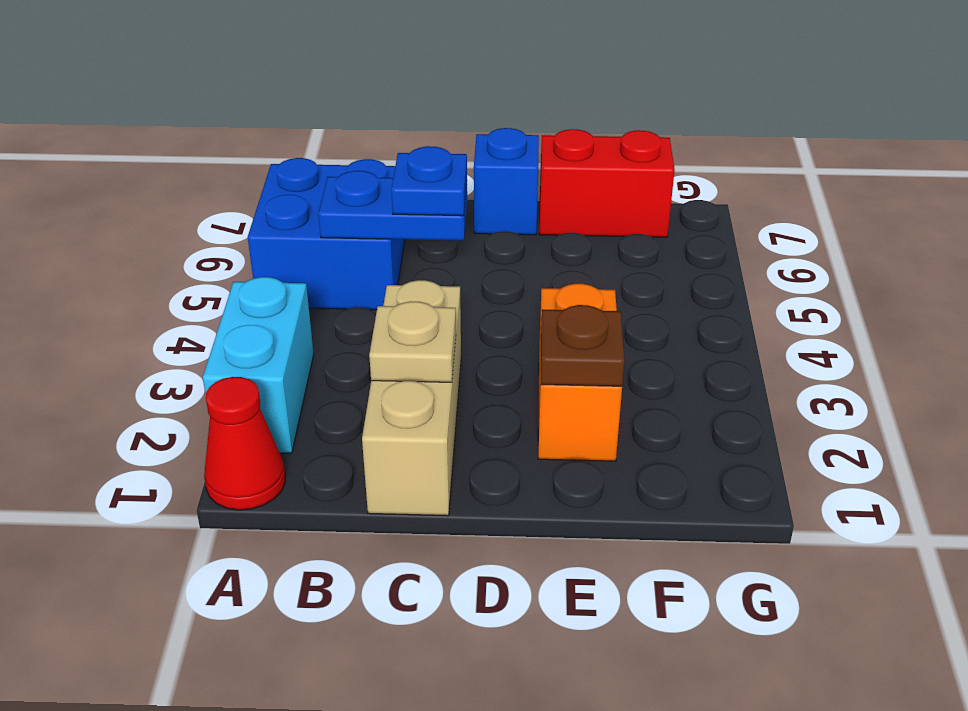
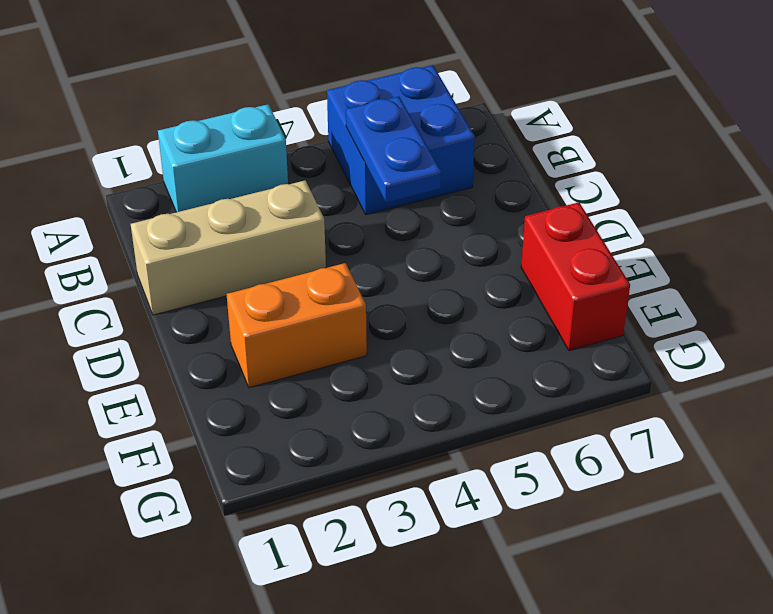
none -> red 1x1 cone [204,377,285,510]
none -> blue 1x1 brick [474,128,539,235]

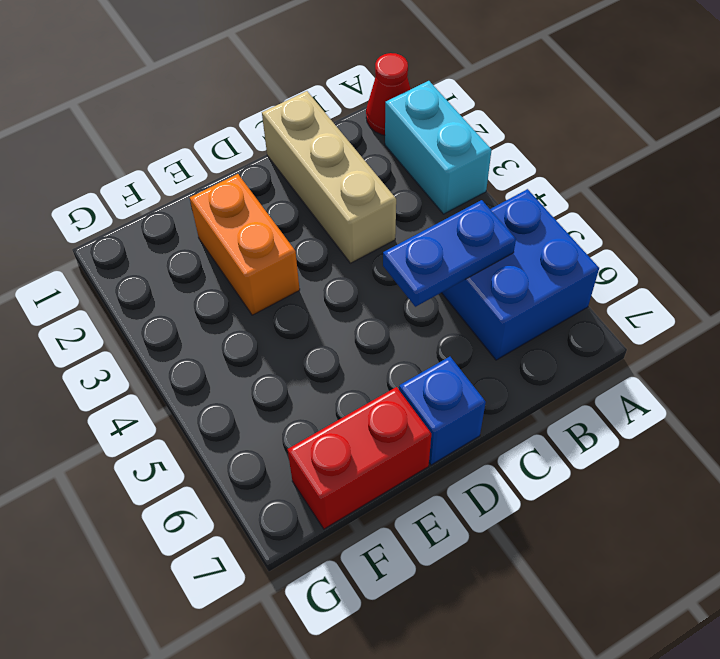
none -> tan 1x1 plate [369,301,456,382]
none -> brown 1x1 plate [541,305,625,386]

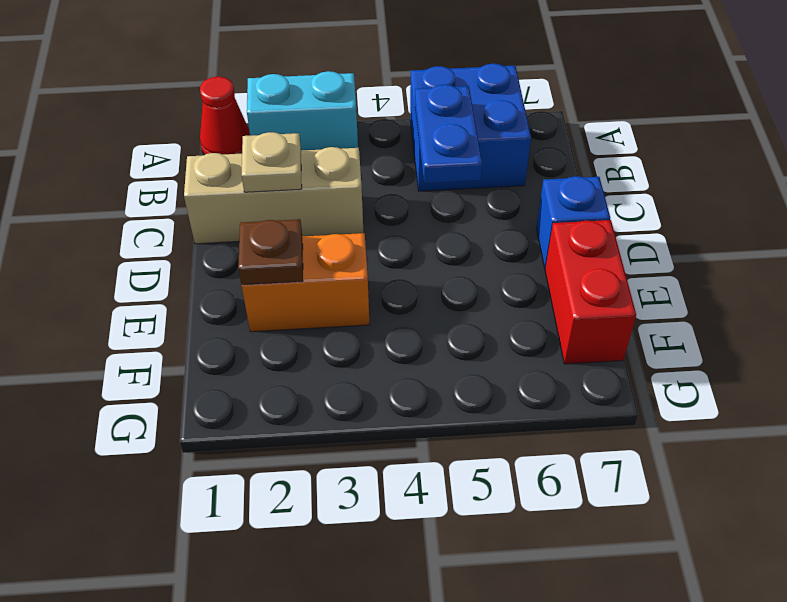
none -> blue 1x1 plate [391,146,467,216]

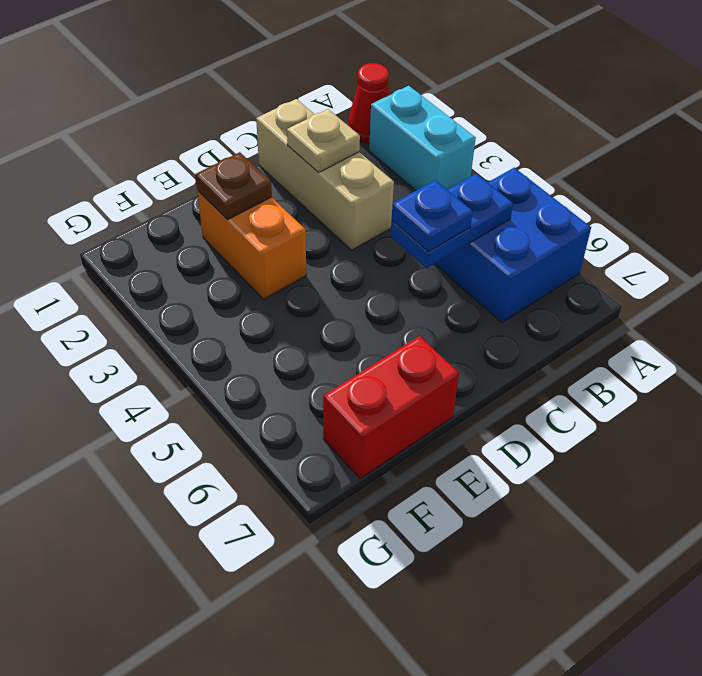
none -> blue 1x1 brick [474,128,539,235]

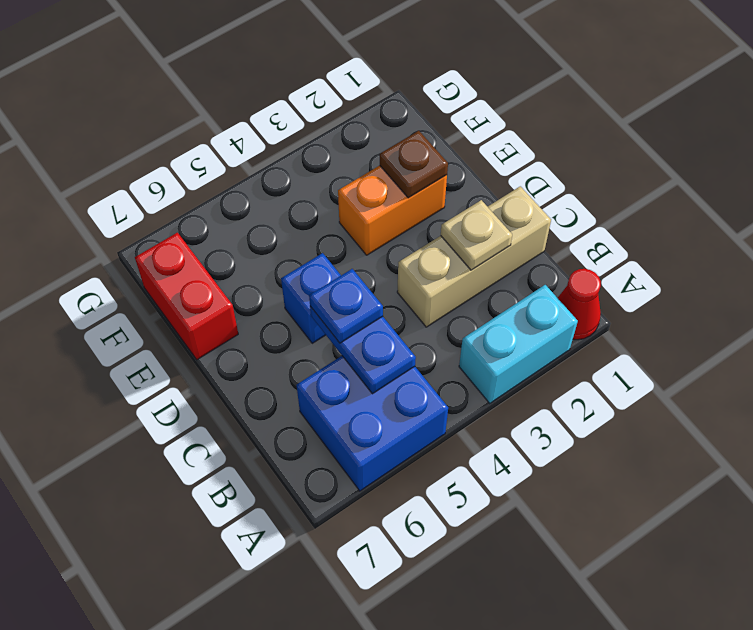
blue 1x1 brick [281,253,341,343] -> blue 1x1 brick moved to [474,128,539,235]

